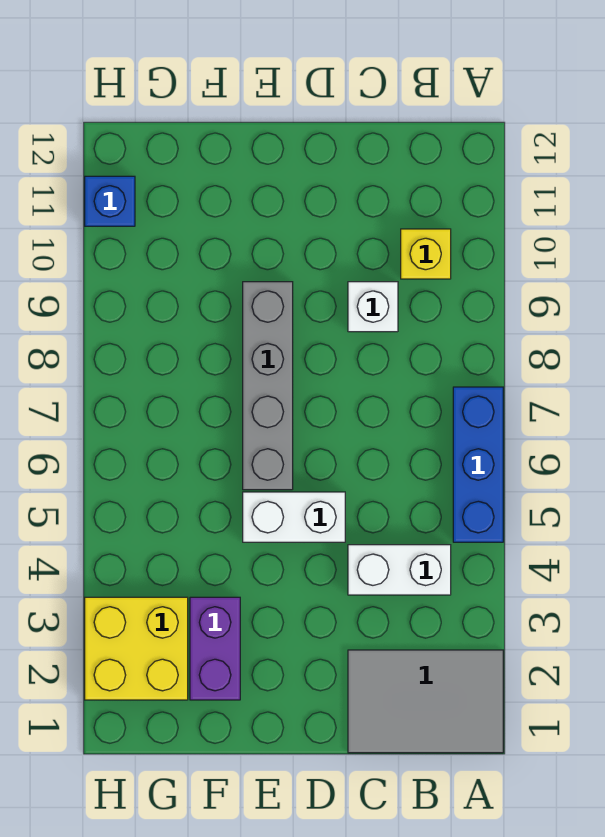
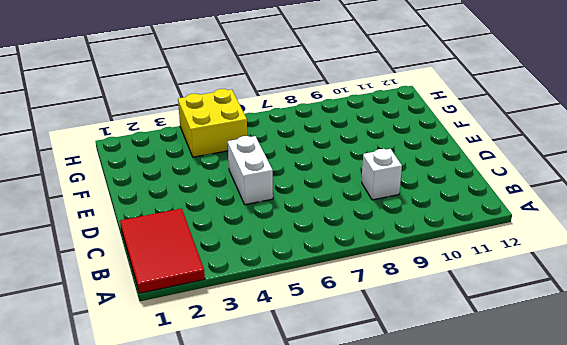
red 2x3 tile [120,209,205,293] -> grey 2x3 tile [348,650,503,753]
yellow 2x2 brick [178,89,247,157] -> yellow 2x2 brick moved to [85,597,188,700]
none -> blue 1x3 brick [453,387,503,542]
none -> white 1x2 brick [348,545,451,595]

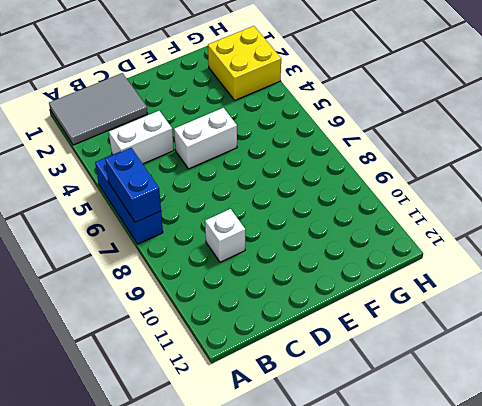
blue 1x2 brick [105,148,161,222] -> none
none -> yellow 1x1 brick [401,229,451,279]
none -> grey 1x4 brick [243,282,293,490]

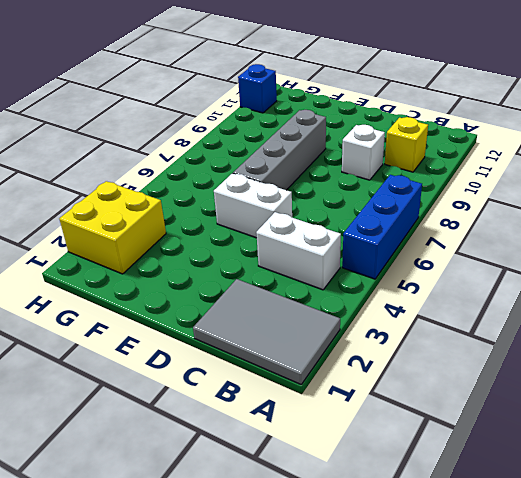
none -> purple 1x2 brick [190,597,240,700]

